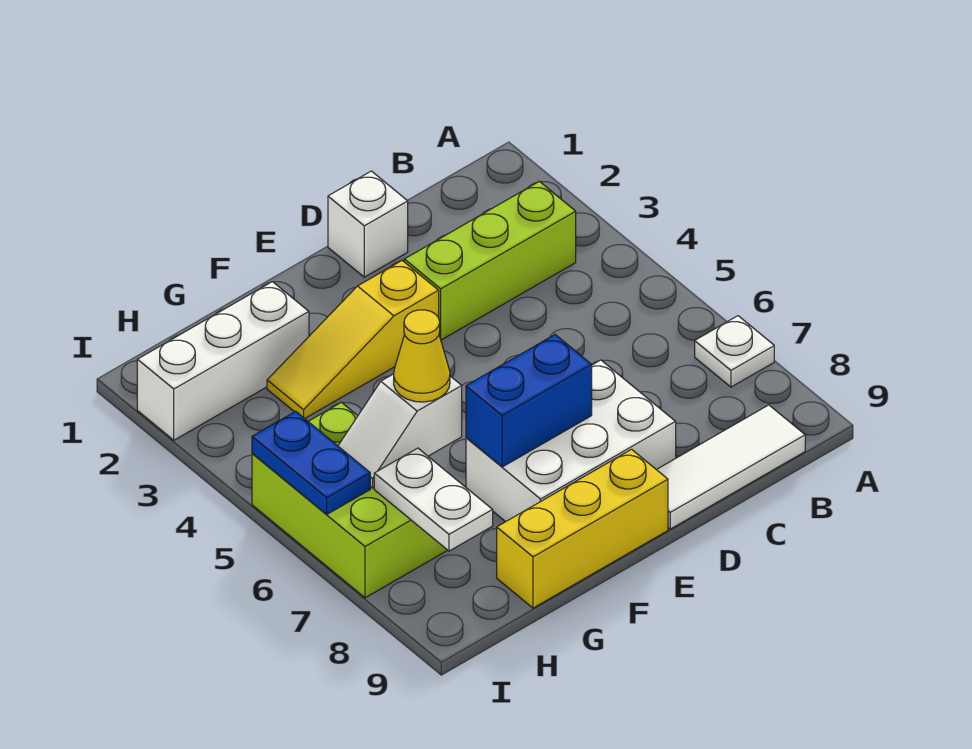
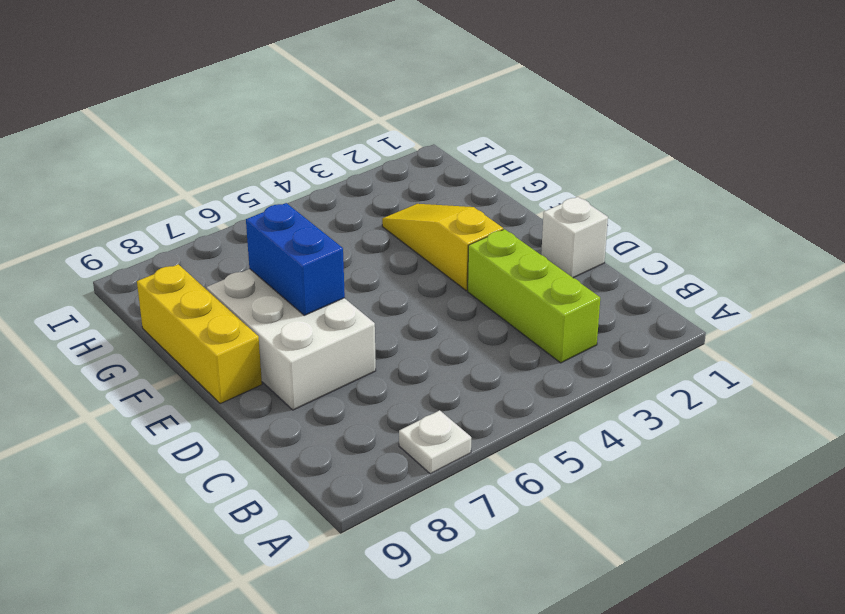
none -> white 1x3 tile [657,405,805,529]
none -> white 1x3 brick [137,282,309,440]
none -> lime 2x3 brick [252,402,448,598]

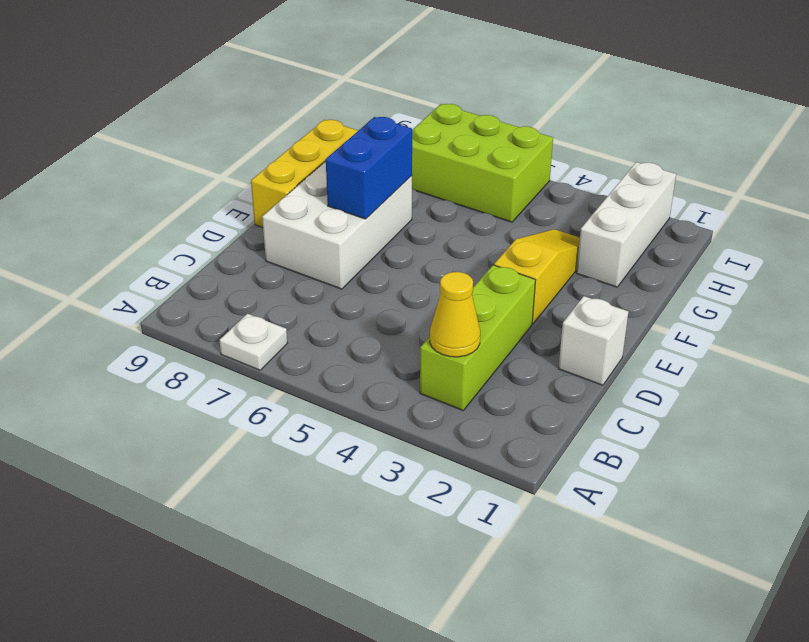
yellow 1x1 cone [430,272,480,357] -> yellow 1x1 cone moved to [394,310,450,402]
none -> white 1x3 tile [657,405,805,529]
none -> white 1x2 slope [338,374,462,488]
none -> white 1x2 plate [374,448,493,551]

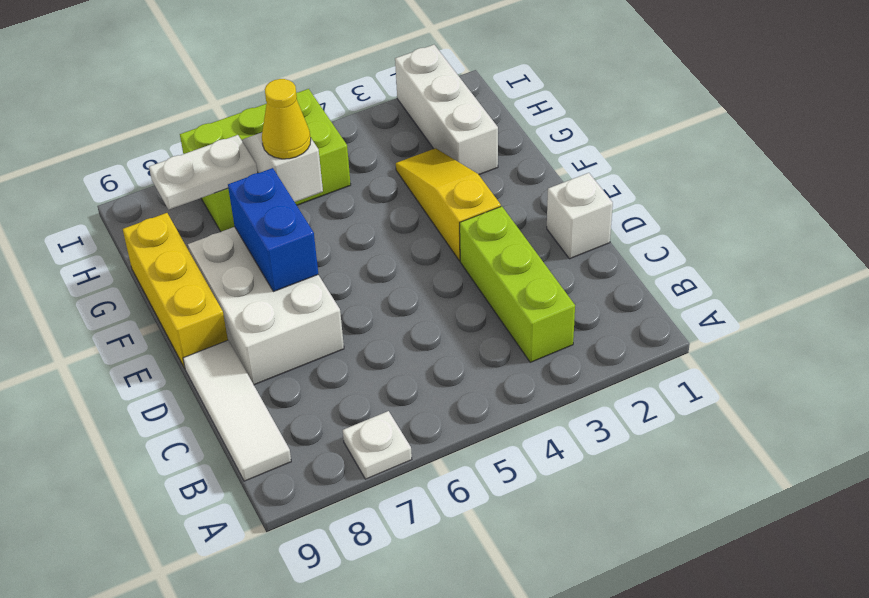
none -> blue 1x2 plate [252,411,370,514]

